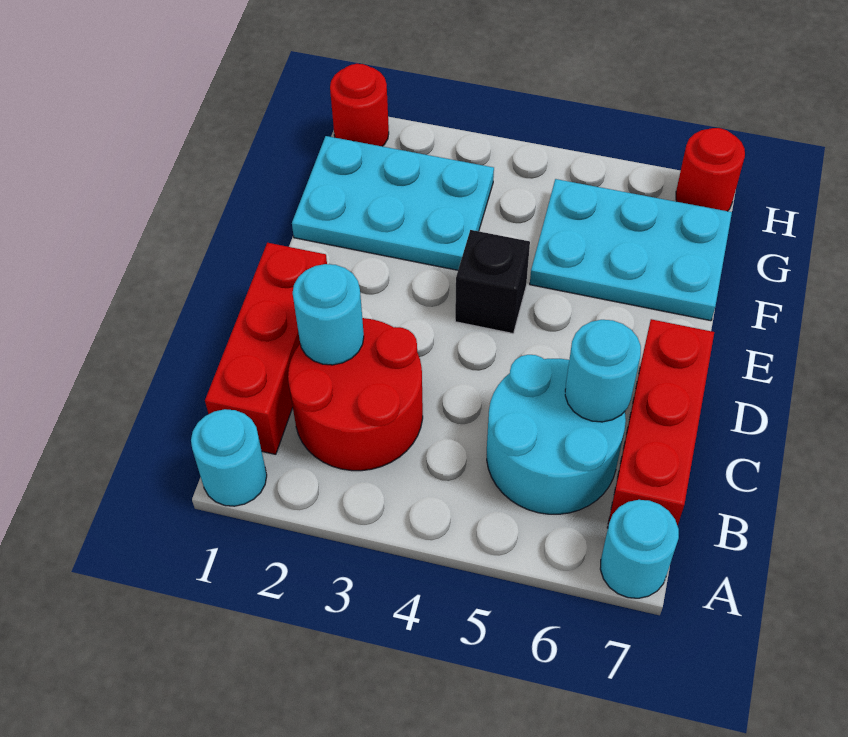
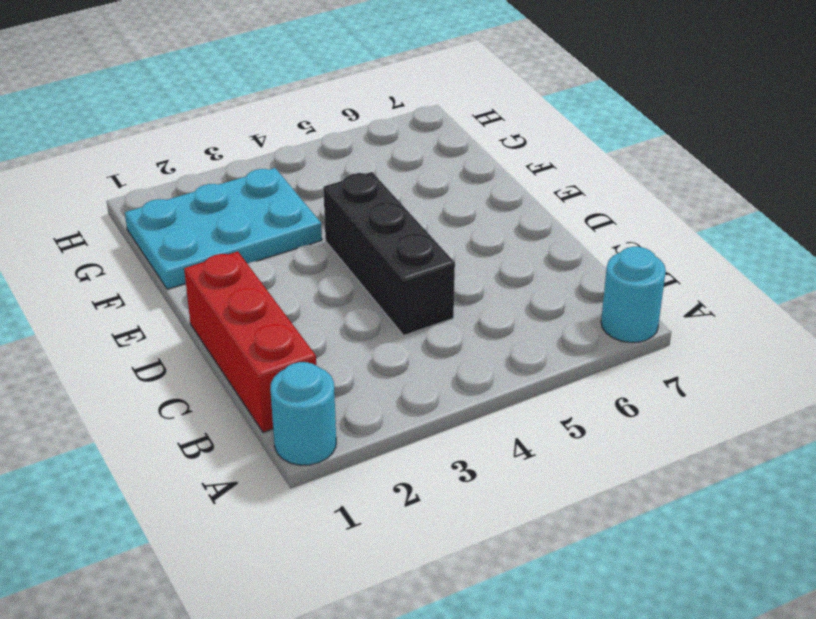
black 1x3 brick [323,172,455,335] -> black 1x1 brick [455,230,530,334]
none -> red 2x2 round brick [288,318,423,471]
none -> cyan 2x2 round brick [487,355,626,514]
none -> red 1x3 brick [607,319,714,528]

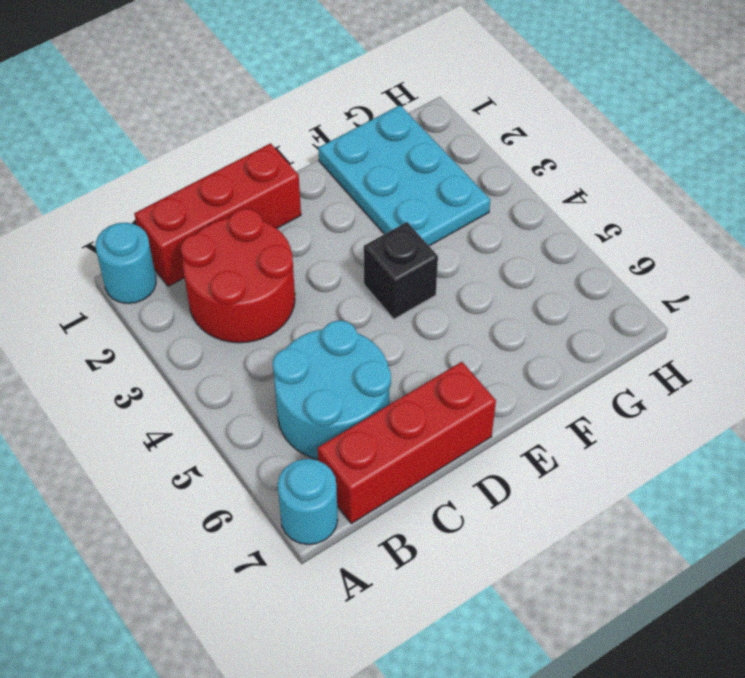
none -> cyan 2x3 plate [530,179,732,321]
none -> red 1x1 round brick [330,64,389,146]
none -> red 1x1 round brick [676,128,745,211]

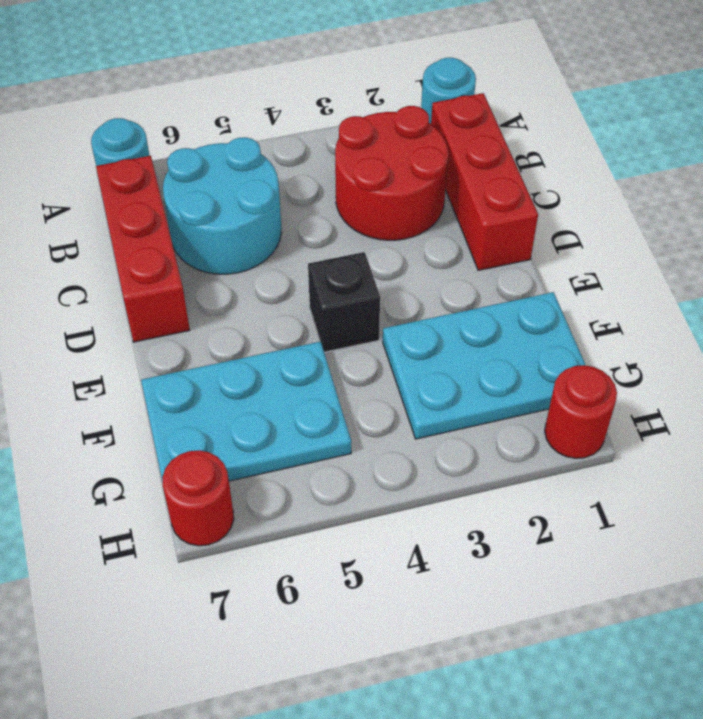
none -> cyan 1x1 round brick [293,264,364,365]
none -> cyan 1x1 round brick [565,320,641,422]

